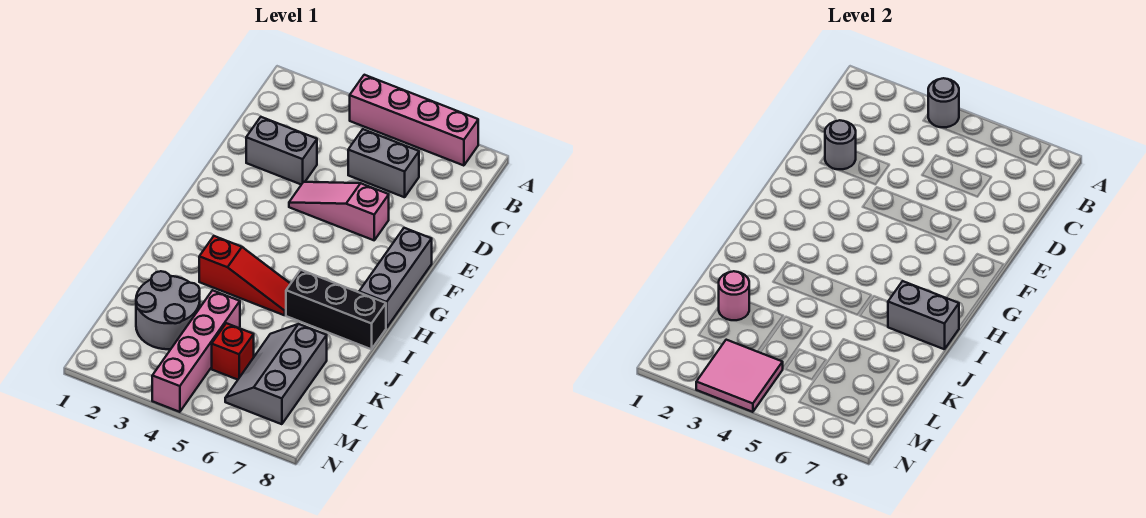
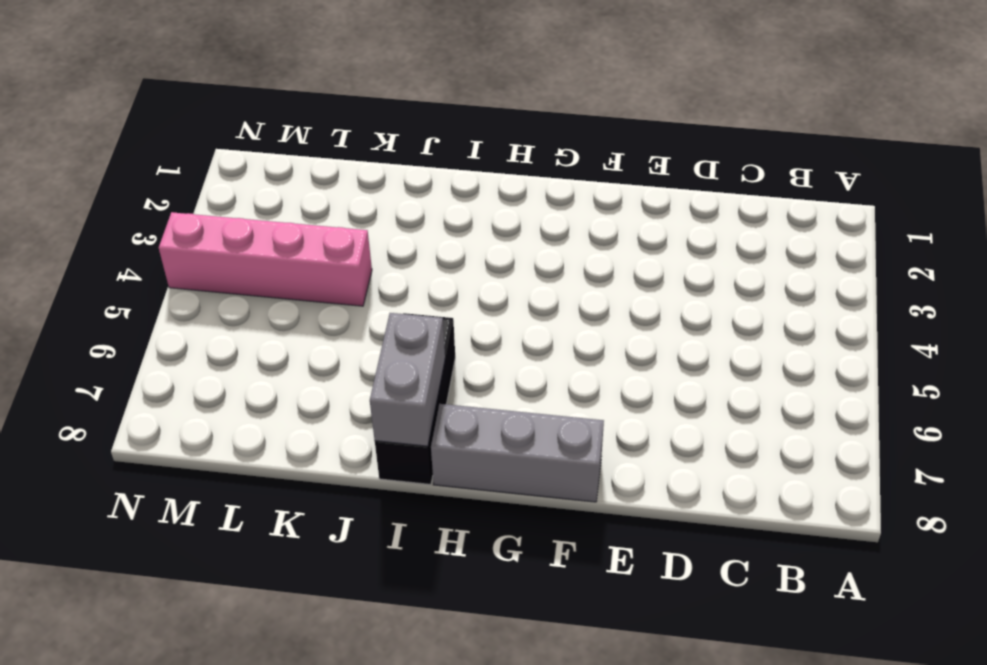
none -> pink 1x4 brick [350,75,478,166]
none -> grey 1x2 brick [348,129,419,197]
none -> grey 1x2 brick [246,117,317,185]

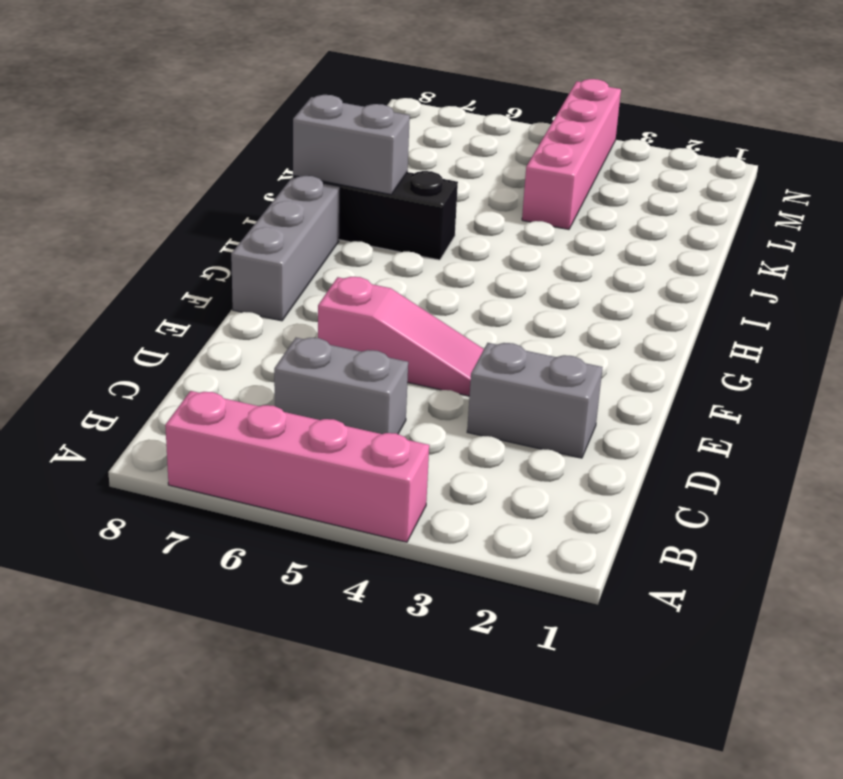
none -> red 1x3 slope [199,236,290,315]
none -> grey 2x2 round brick [136,271,200,349]
none -> grey 2x3 slope [225,324,327,424]

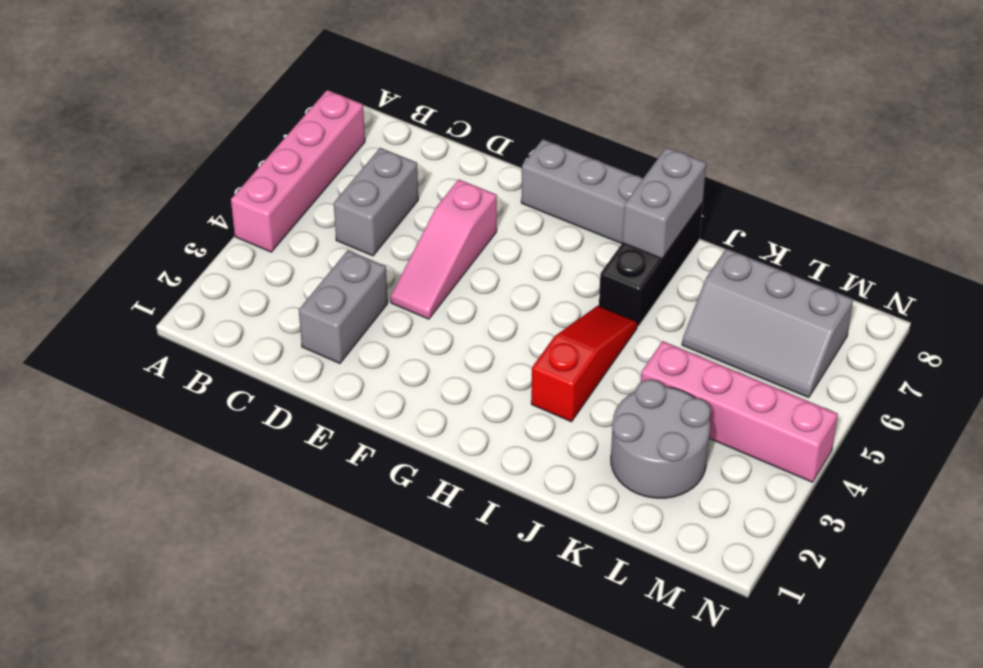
none -> red 1x1 brick [212,323,254,380]
none -> grey 1x1 round brick [928,78,959,127]
none -> grey 1x1 round brick [825,120,856,170]

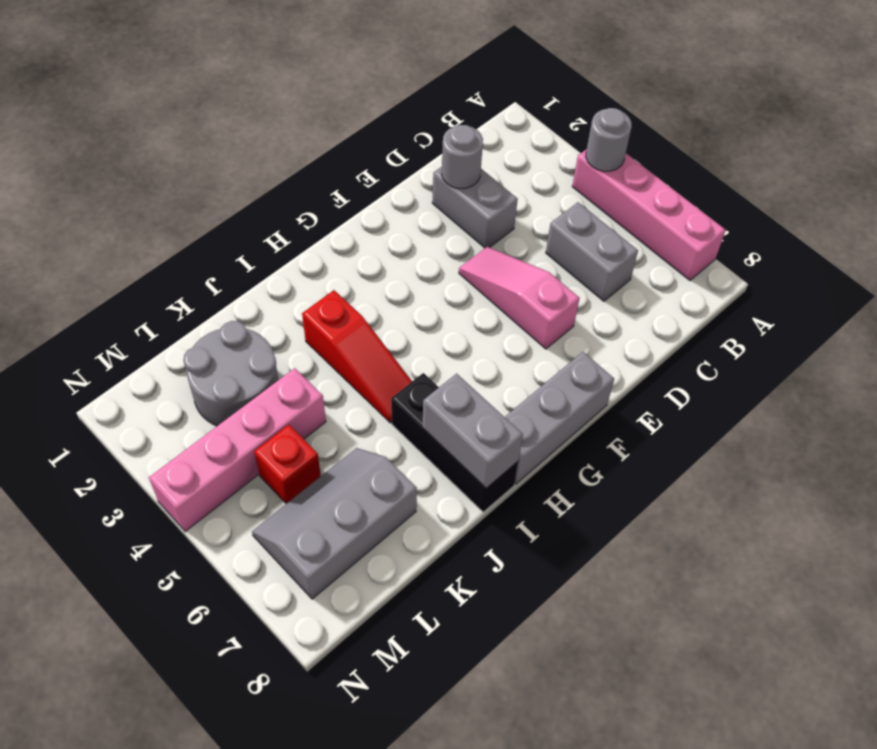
none -> pink 1x1 round brick [719,271,749,320]
none -> pink 2x2 tile [696,340,783,412]

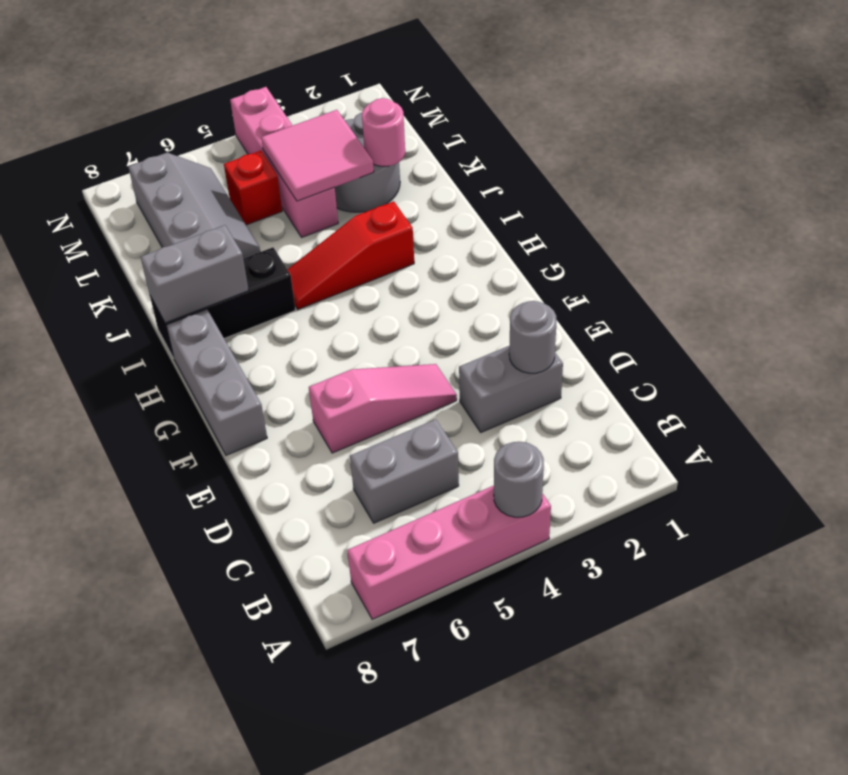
pink 2x2 tile [261,110,374,201] -> pink 2x2 tile moved to [696,340,783,412]

